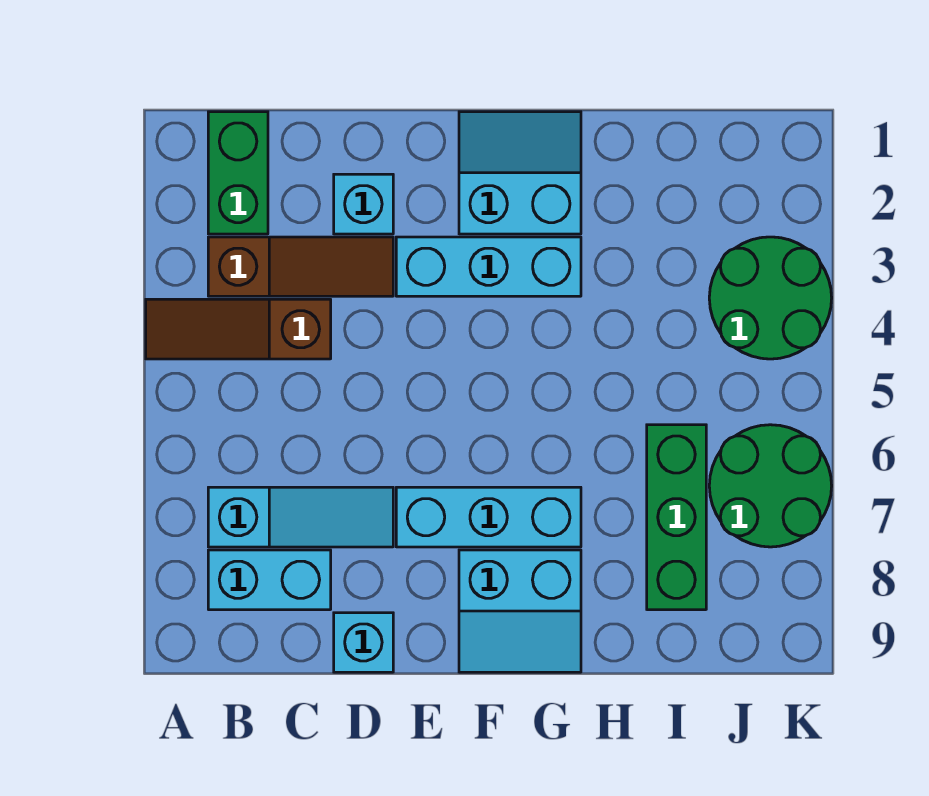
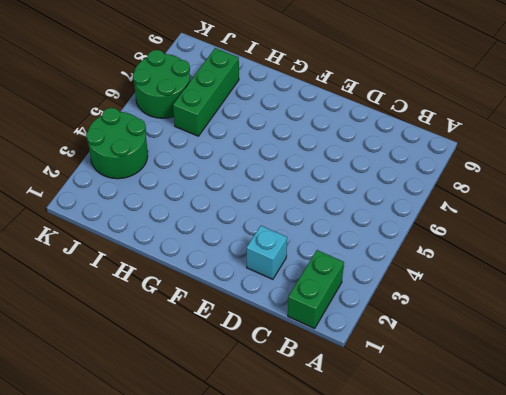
none -> brown 1x3 slope [146,299,331,359]
none -> brown 1x3 slope [208,237,393,296]
none -> cyan 1x3 slope [208,487,393,547]

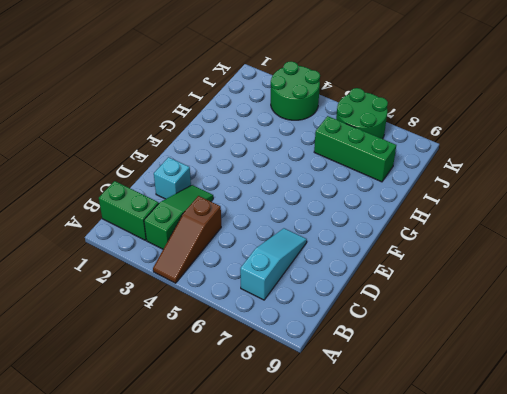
green 1x3 slope [144,185,213,249] -> brown 1x3 slope [208,237,393,296]
none -> cyan 1x2 brick [208,550,331,610]
none -> cyan 1x1 brick [334,613,393,672]
none -> cyan 1x3 brick [396,237,581,296]

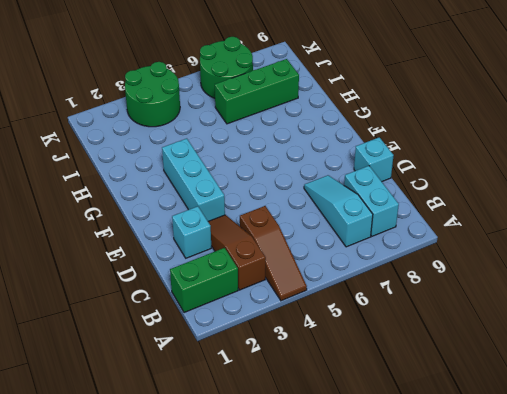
none -> cyan 1x3 brick [396,487,581,547]
none -> cyan 2x2 slope [459,112,581,234]
none -> cyan 2x2 slope [459,550,581,672]

